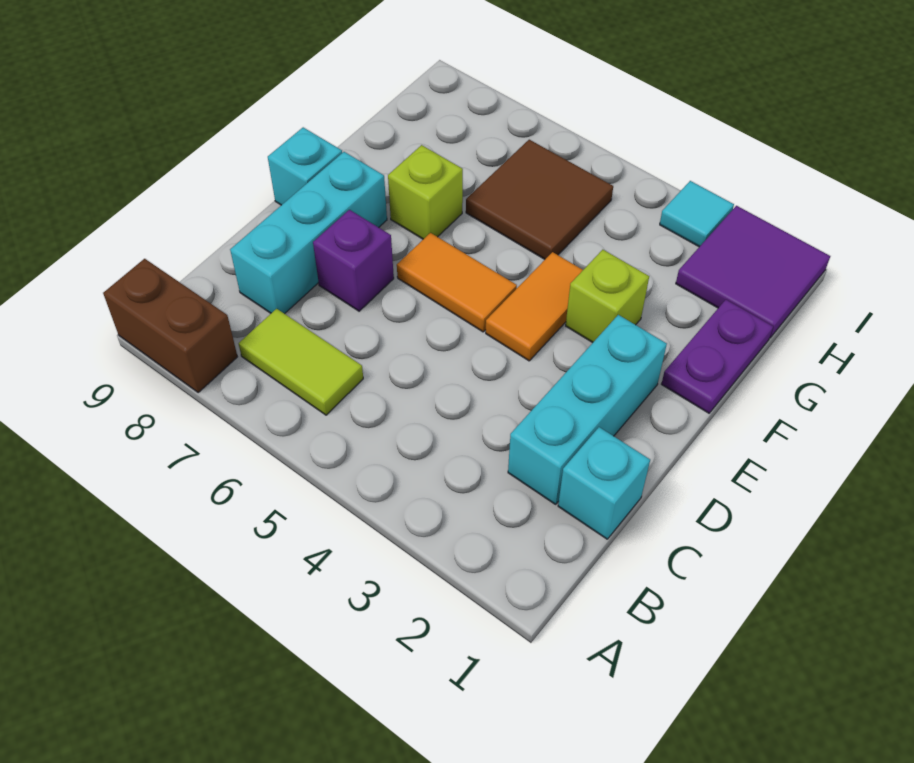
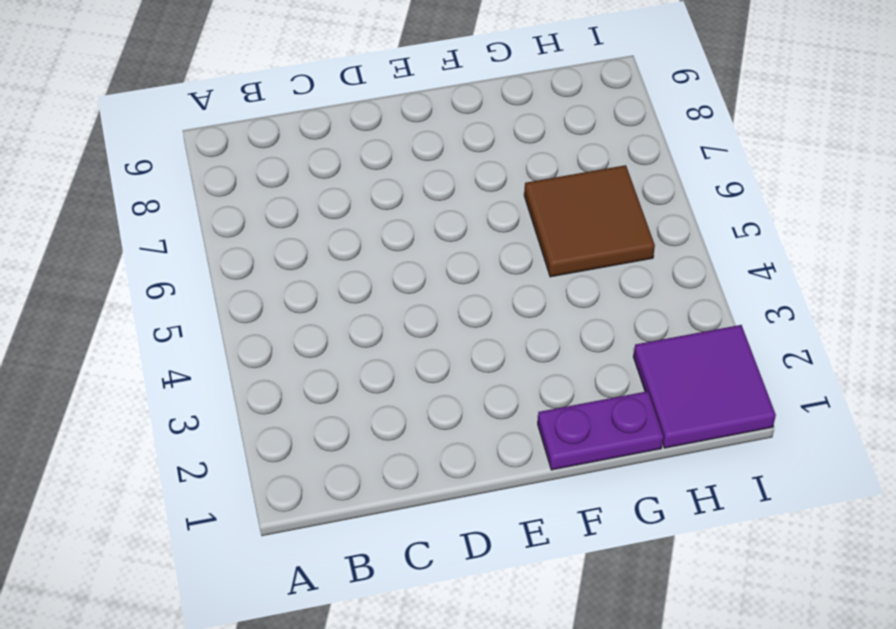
none -> brown 1x2 brick [103,259,237,392]
none -> lime 1x2 tile [239,309,363,415]
none -> cyan 1x1 brick [558,427,650,539]

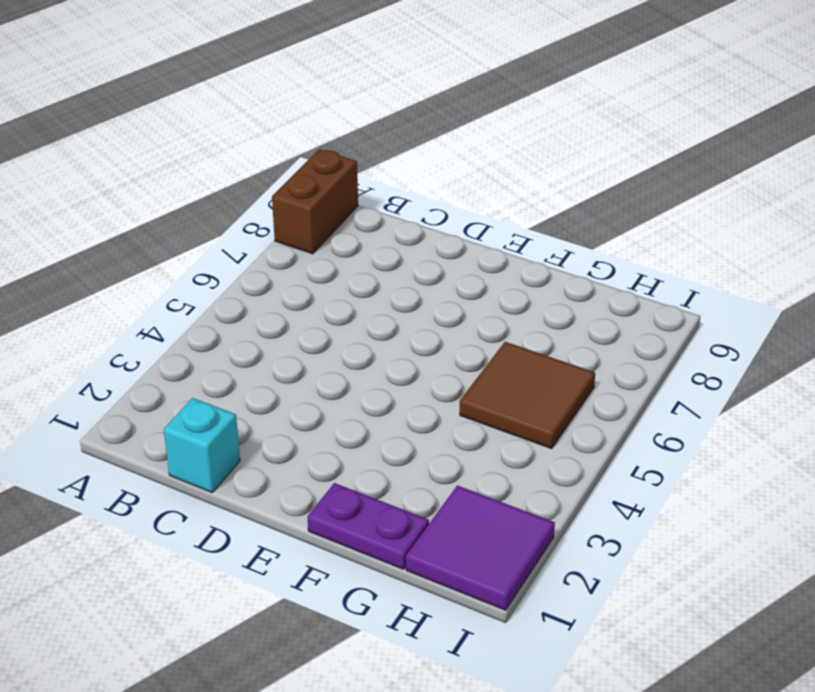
none -> lime 1x2 tile [239,309,363,415]
none -> cyan 1x3 brick [508,315,667,504]
none -> cyan 1x3 brick [230,152,387,314]

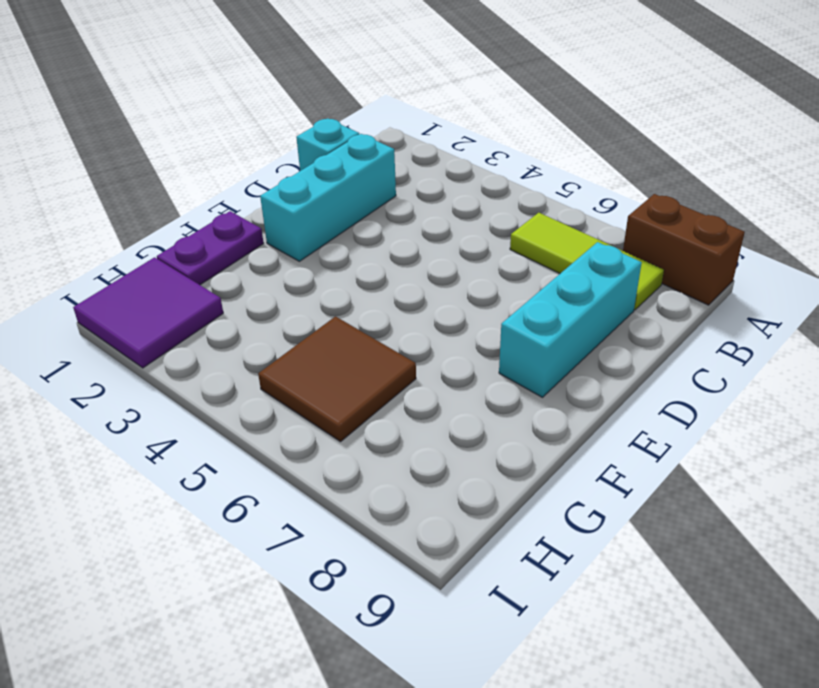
lime 1x3 tile [510,213,664,310] -> lime 1x2 tile [239,309,363,415]
none -> purple 1x1 brick [313,210,394,311]
none -> orange 1x2 tile [486,252,583,361]
none -> orange 1x2 tile [397,233,517,332]

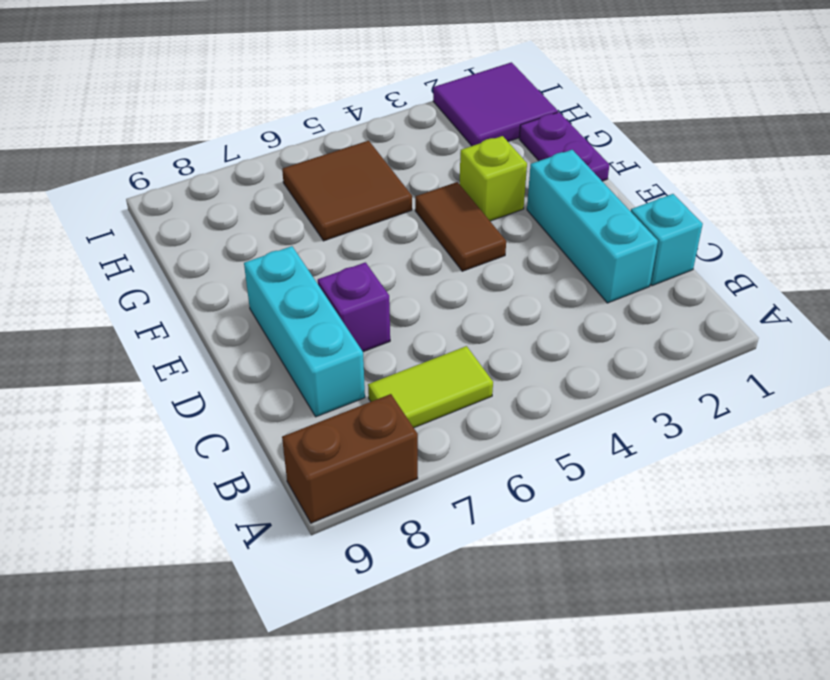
brown 1x2 tile [415,182,506,271] -> orange 1x2 tile [486,252,583,361]
none -> orange 1x2 tile [397,233,517,332]
none -> cyan 1x1 brick [268,127,342,205]
none -> lime 1x1 brick [388,145,463,239]

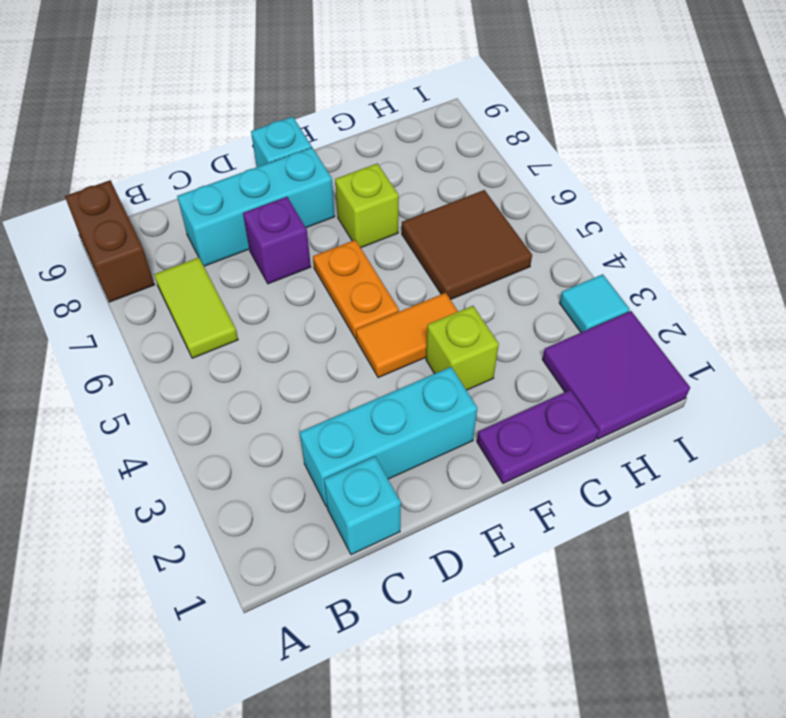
orange 1x2 plate [313,240,399,339] -> orange 1x2 tile [397,233,517,332]

